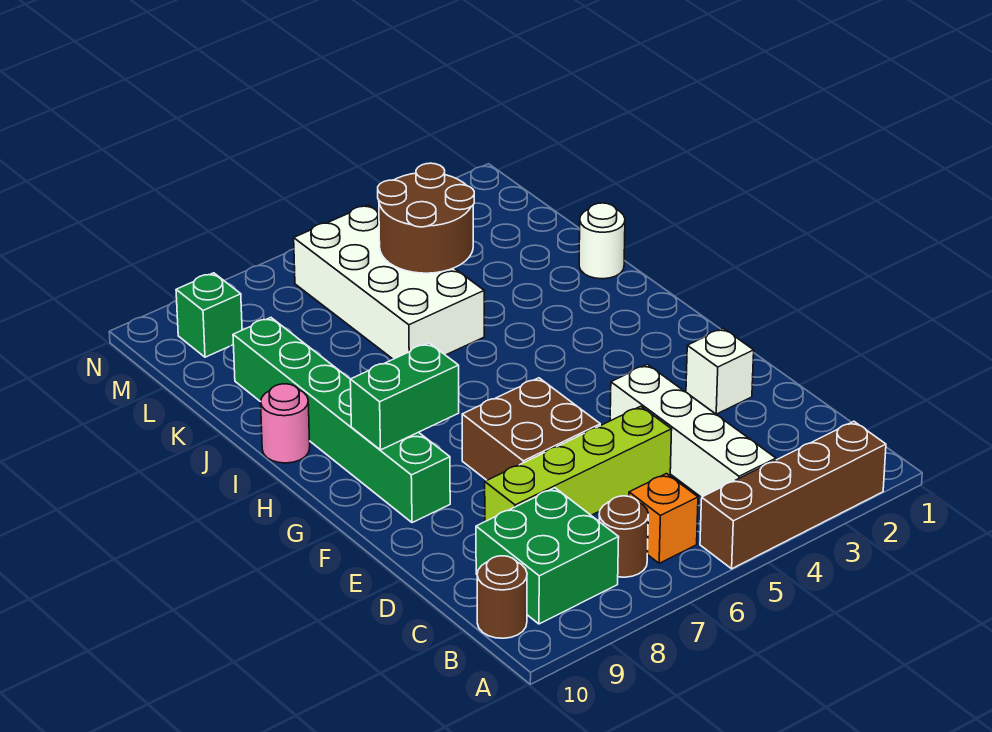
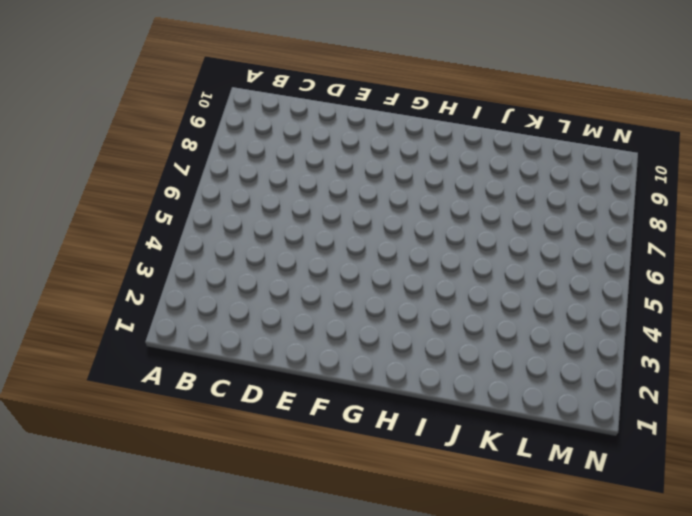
none -> brown 1x4 brick [700,421,886,569]
none -> white 1x4 brick [610,364,776,497]
none -> orange 1x1 brick [629,474,698,563]

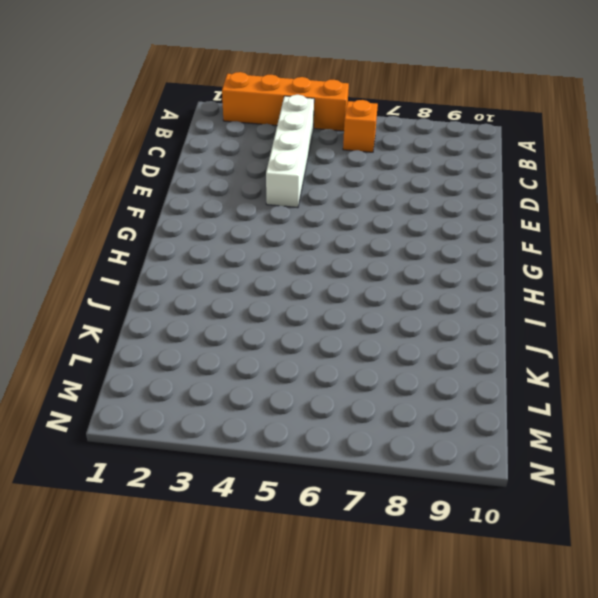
orange 1x4 brick [222,72,349,131] -> brown 1x4 brick [700,421,886,569]
none -> brown 1x1 round brick [599,496,648,577]
none -> green 2x2 brick [476,488,619,624]
none -> brown 1x1 round brick [477,556,527,638]

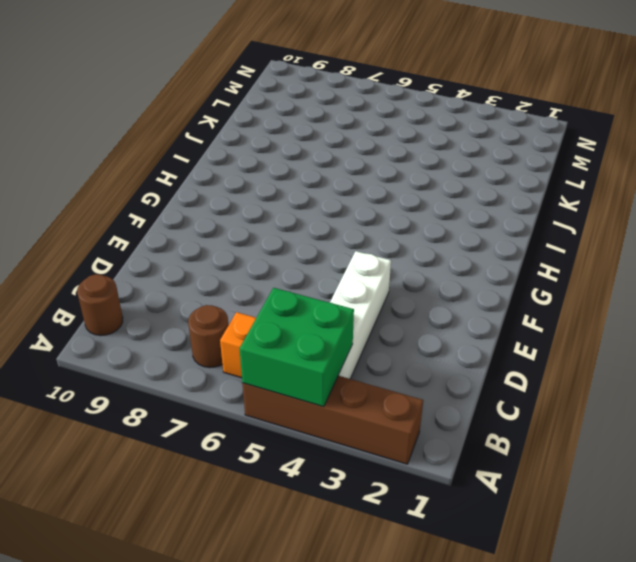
green 2x2 brick [239,288,354,407] -> green 2x2 brick moved to [476,488,619,624]
none -> lime 1x4 brick [485,406,672,521]
none -> white 1x1 brick [686,328,754,414]
none -> brown 2x2 brick [462,378,600,480]

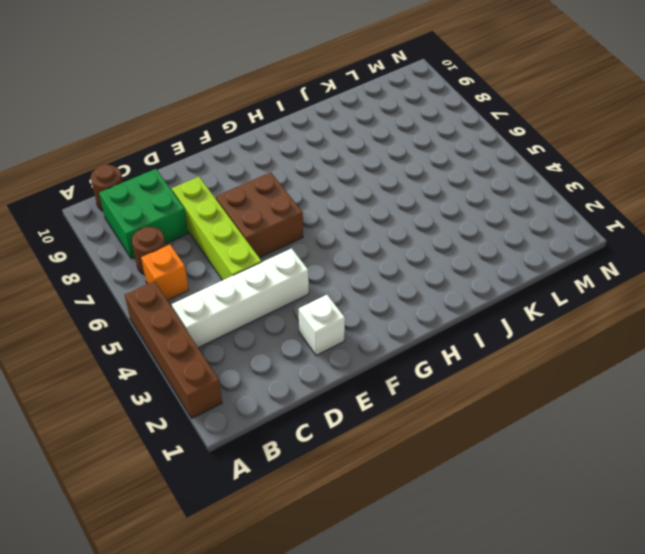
none -> green 1x6 brick [233,318,450,523]
none -> pink 1x1 round brick [261,384,310,463]
none -> white 1x1 round brick [579,203,625,279]

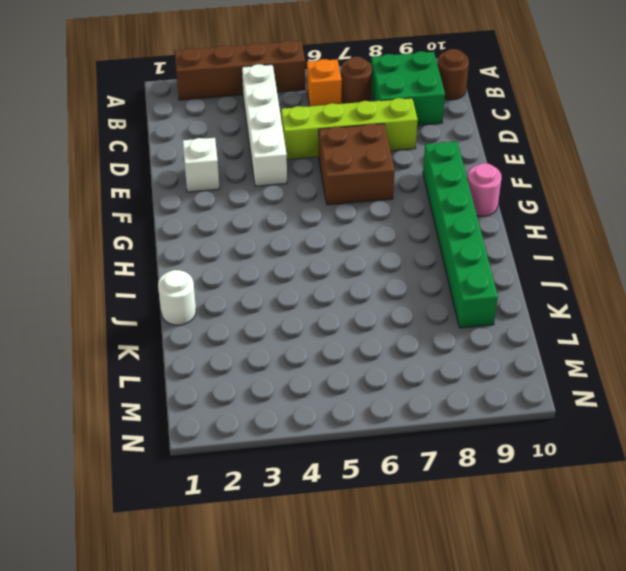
pink 1x1 round brick [467,163,501,216] -> pink 1x1 round brick moved to [261,384,310,463]
none -> white 2x4 brick [294,205,484,359]
none -> green 1x1 brick [176,273,242,357]
none -> green 1x2 brick [350,343,459,450]

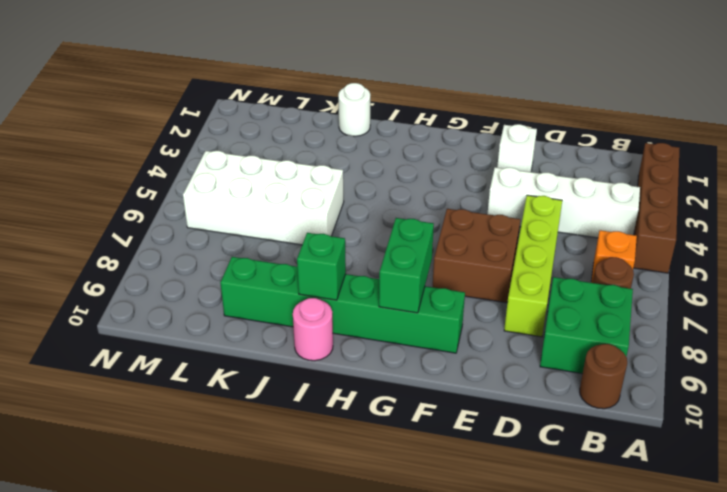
green 1x1 brick [297,233,346,300] -> green 1x1 brick moved to [176,273,242,357]
none -> brown 2x2 round brick [378,163,474,273]

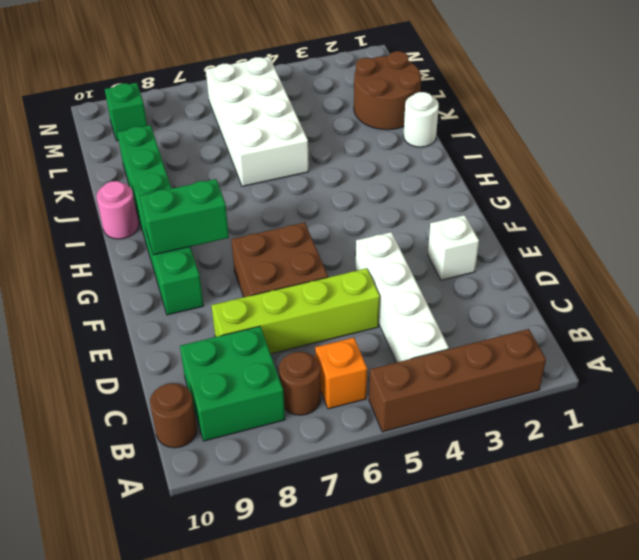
brown 2x2 round brick [354,51,421,130] -> brown 2x2 round brick moved to [378,163,474,273]

